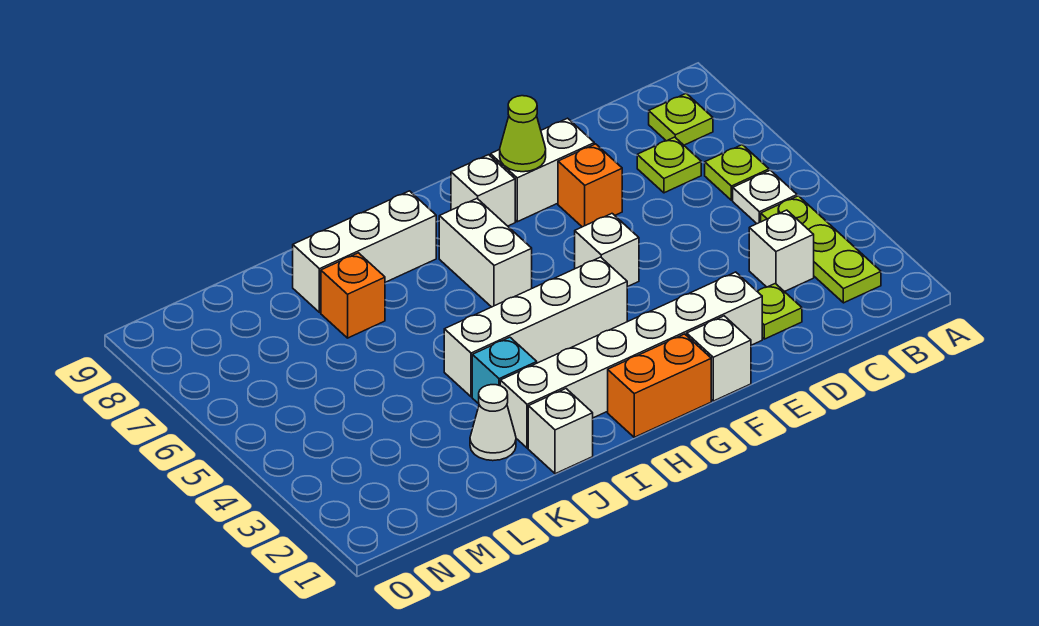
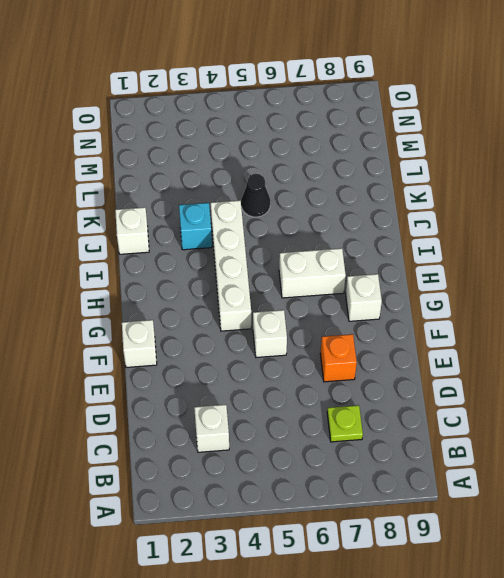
black 1x1 cone [241,174,270,217] -> none
none -> lime 1x3 plate [761,196,881,303]
none -> white 1x1 plate [733,170,797,224]
none -> lime 1x1 plate [705,145,769,200]

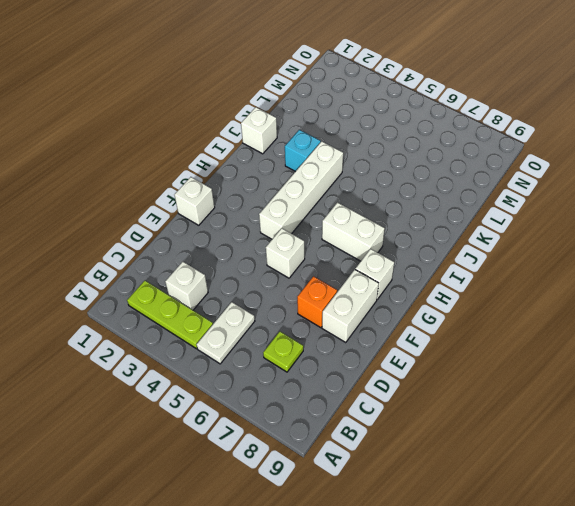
white 1x2 plate [197,302,255,364] -> white 1x1 plate [733,170,797,224]
none -> lime 1x1 plate [705,145,769,200]
none -> lime 1x1 plate [649,93,713,145]
none -> lime 1x1 plate [758,283,802,339]

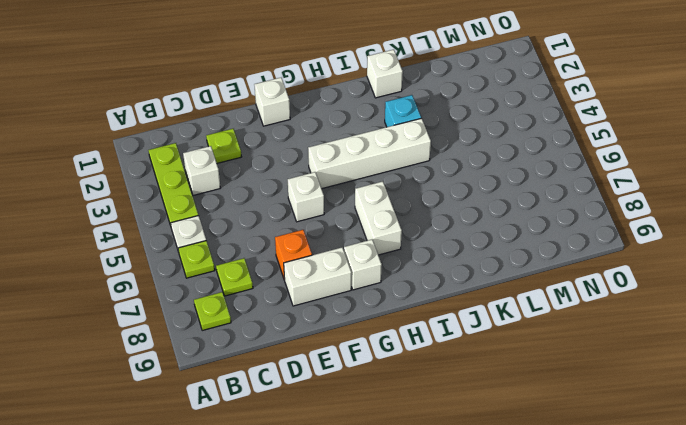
none -> white 1x6 brick [500,272,762,448]
none -> orange 1x2 brick [608,334,711,437]
none -> white 1x3 brick [293,191,436,313]

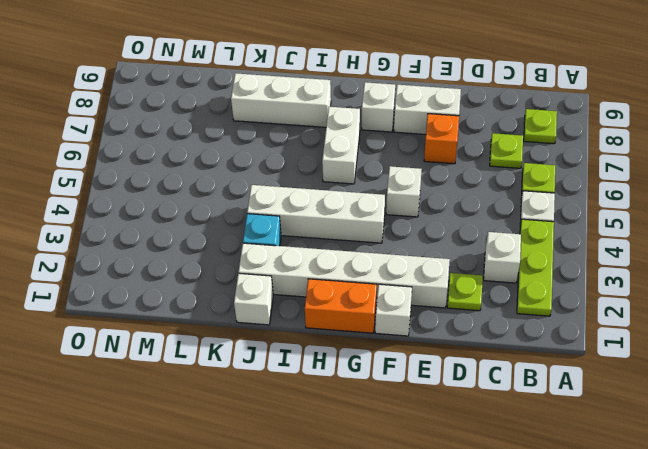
none -> white 1x1 cone [470,385,516,461]
none -> orange 1x1 brick [321,253,385,338]
none -> lime 1x1 cone [500,96,546,172]

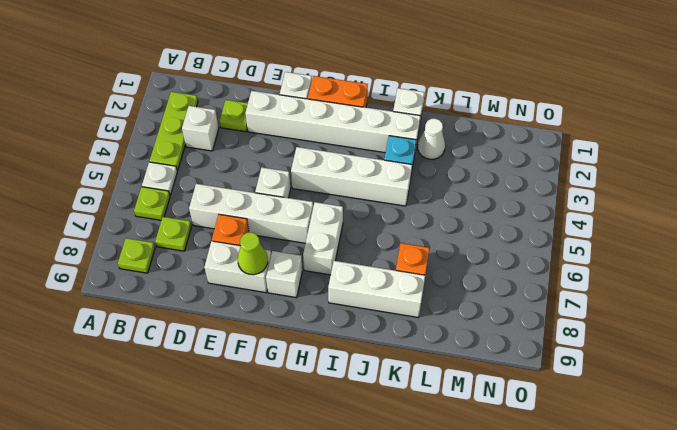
white 1x4 brick [189,184,313,243] -> none

